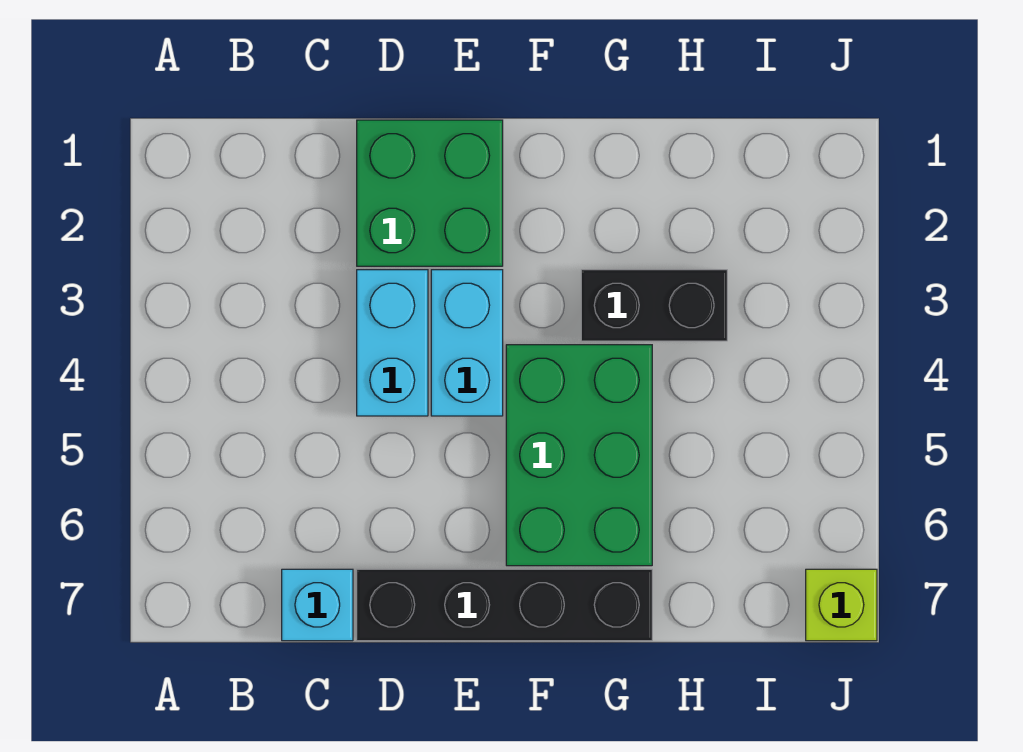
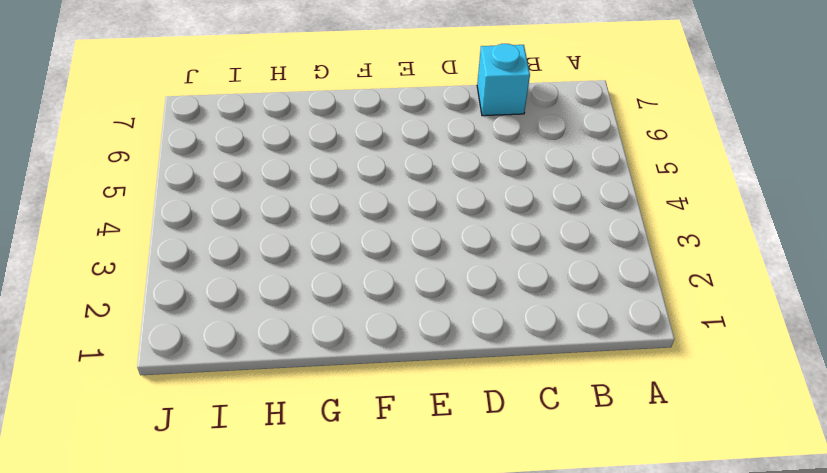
none -> green 2x2 brick [357,120,503,266]
none -> cyan 1x2 brick [357,270,428,416]

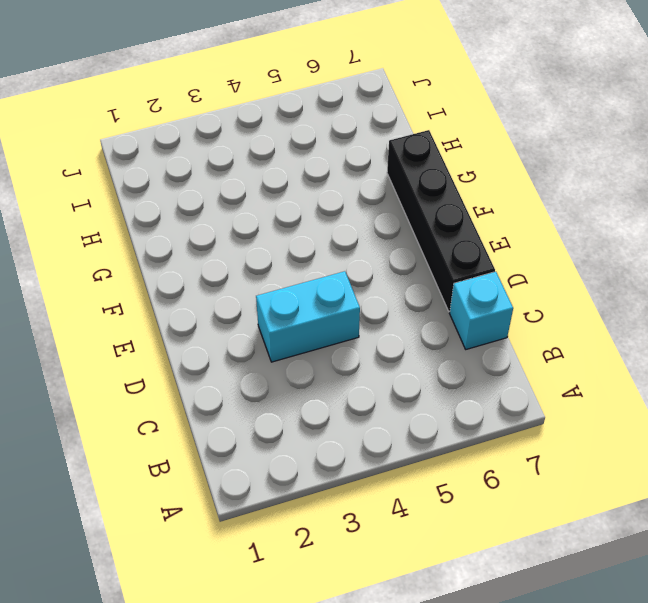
none -> green 2x2 brick [357,120,503,266]
none -> cyan 1x2 brick [431,270,503,416]

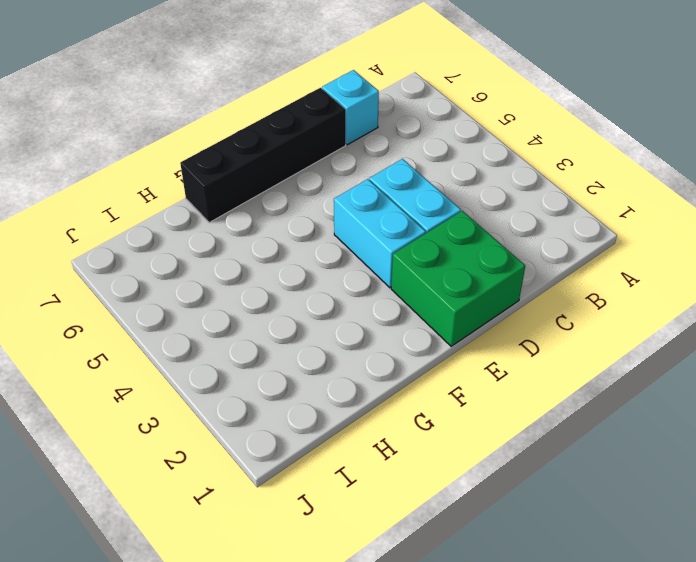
none -> green 2x3 brick [506,345,652,566]
none -> black 1x2 brick [581,270,727,341]

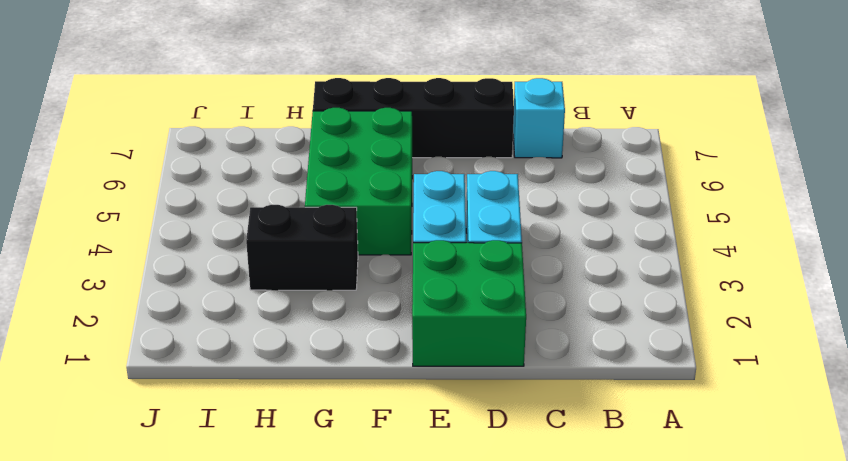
none -> lime 1x1 brick [806,569,877,641]

